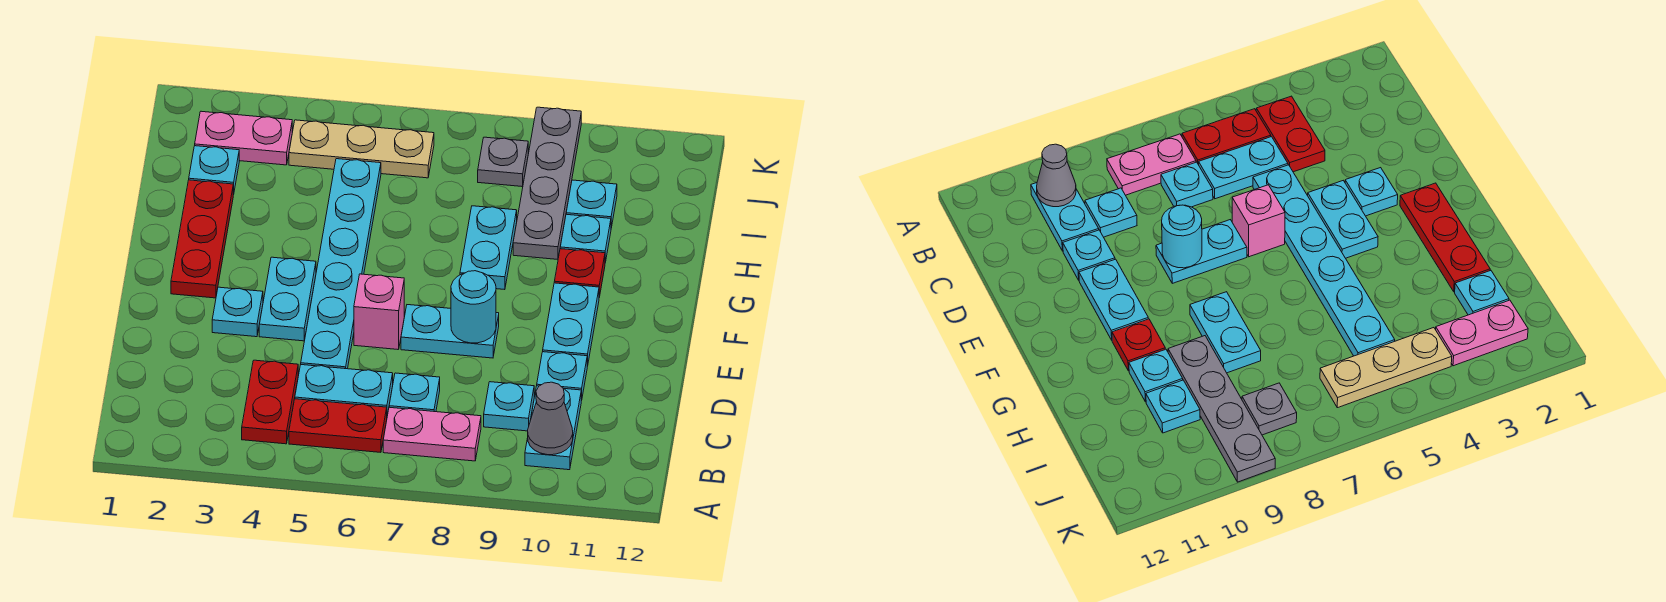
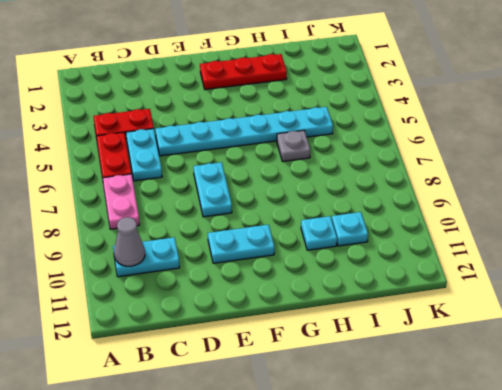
grey 1x1 plate [277,130,310,162] -> grey 1x1 plate moved to [478,137,528,186]
none -> cyan 1x1 plate [389,373,440,412]
none -> cyan 1x1 plate [484,382,534,431]
none -> cyan 1x1 plate [537,352,587,401]

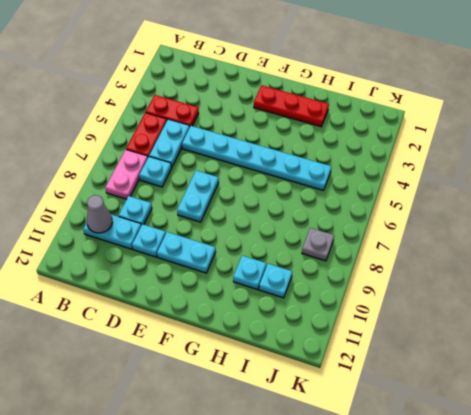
none -> cyan 1x1 plate [212,287,263,337]
none -> cyan 1x2 plate [259,257,316,341]
none -> pink 1x1 brick [354,274,404,350]

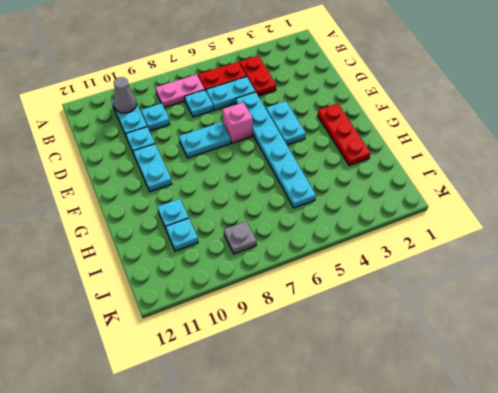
none -> cyan 1x1 plate [212,287,263,337]
none -> cyan 1x2 plate [460,206,517,290]
none -> red 1x1 plate [554,249,605,297]

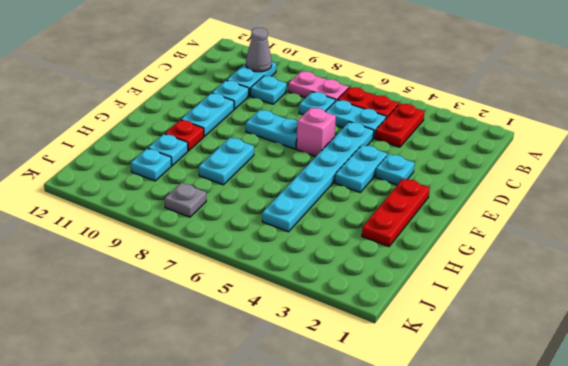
none -> grey 1x4 plate [513,107,581,259]
none -> cyan 1x1 plate [189,146,239,195]
none -> pink 1x2 plate [195,111,292,165]

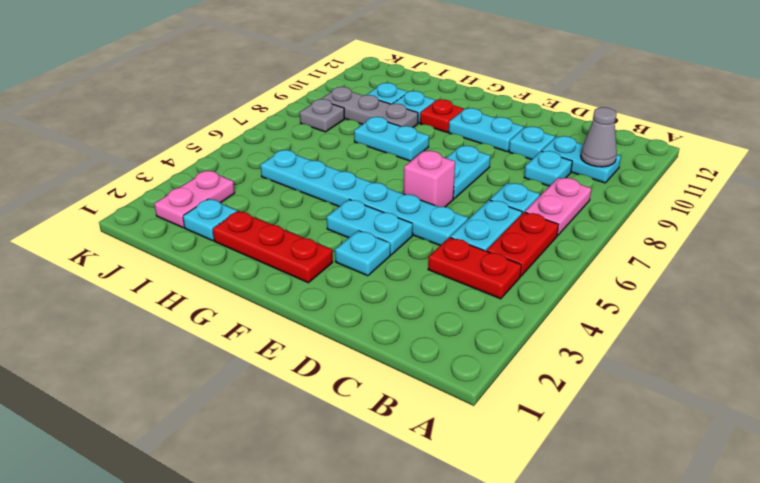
grey 1x3 plate [321,87,418,127] -> grey 1x4 plate [513,107,581,259]
none -> tan 1x3 plate [289,120,434,178]
none -> cyan 1x1 round brick [451,271,496,343]

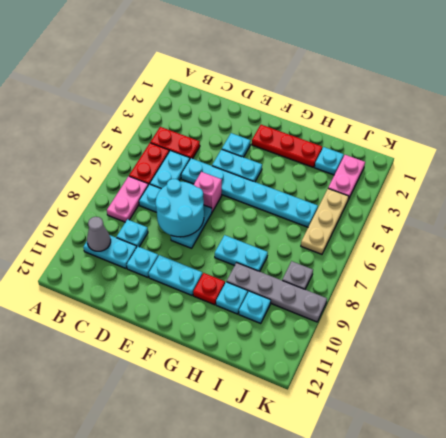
cyan 2x2 round brick [156,179,204,237] -> cyan 1x1 round brick [451,271,496,343]

